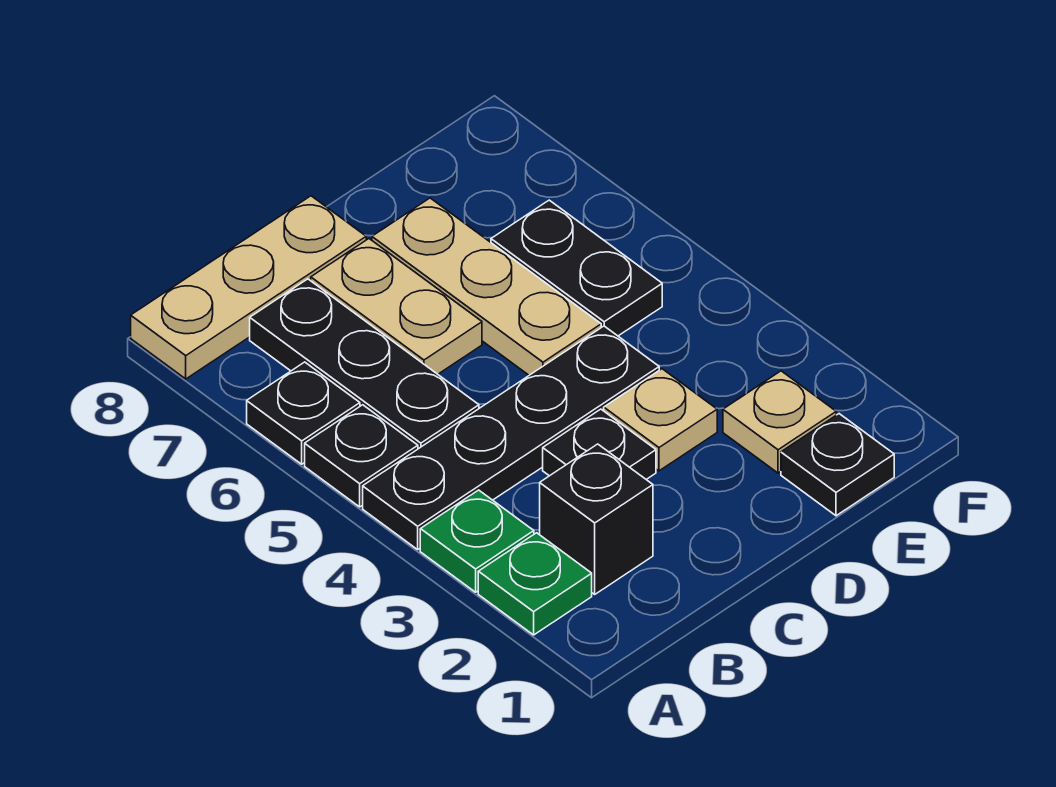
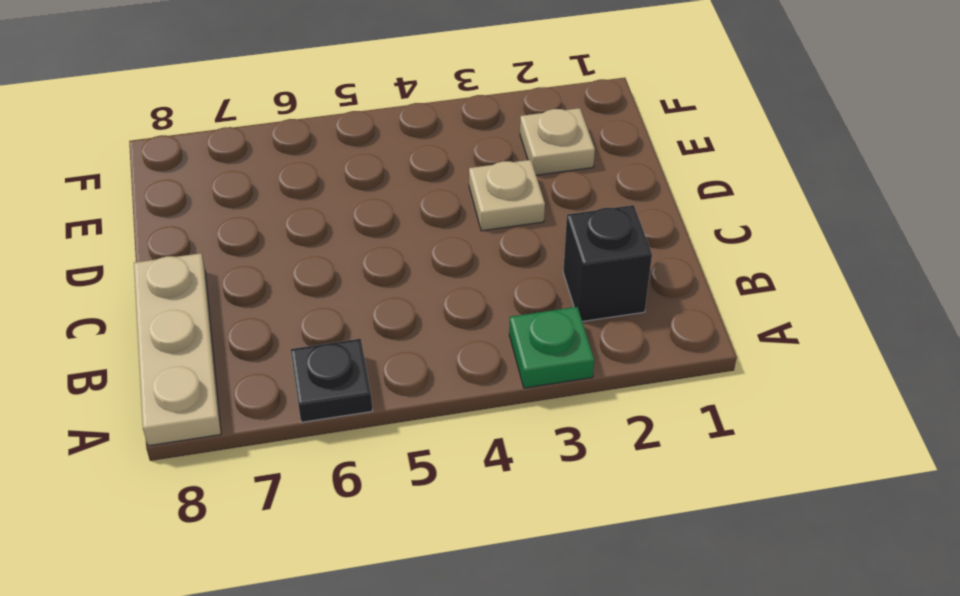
none -> green 1x1 plate [478,533,592,635]
none -> black 1x4 plate [363,326,659,549]
none -> black 1x1 plate [305,405,418,507]

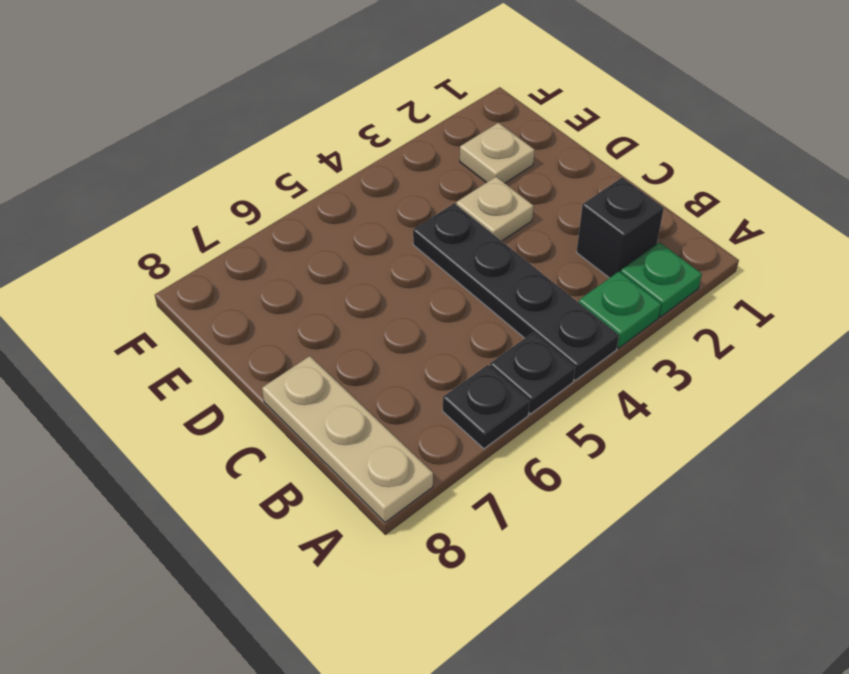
none -> black 1x3 plate [250,279,479,449]
none -> black 1x1 plate [543,409,656,480]
none -> tan 1x2 plate [311,239,482,374]

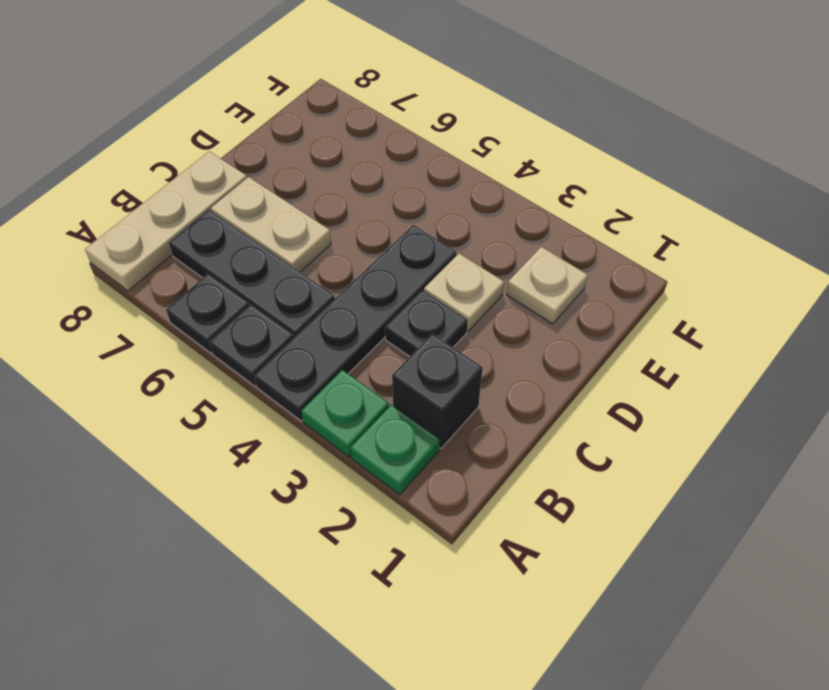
none -> tan 1x3 plate [372,198,601,375]
none -> black 1x1 plate [781,414,894,516]
none -> black 1x2 plate [491,200,662,336]

